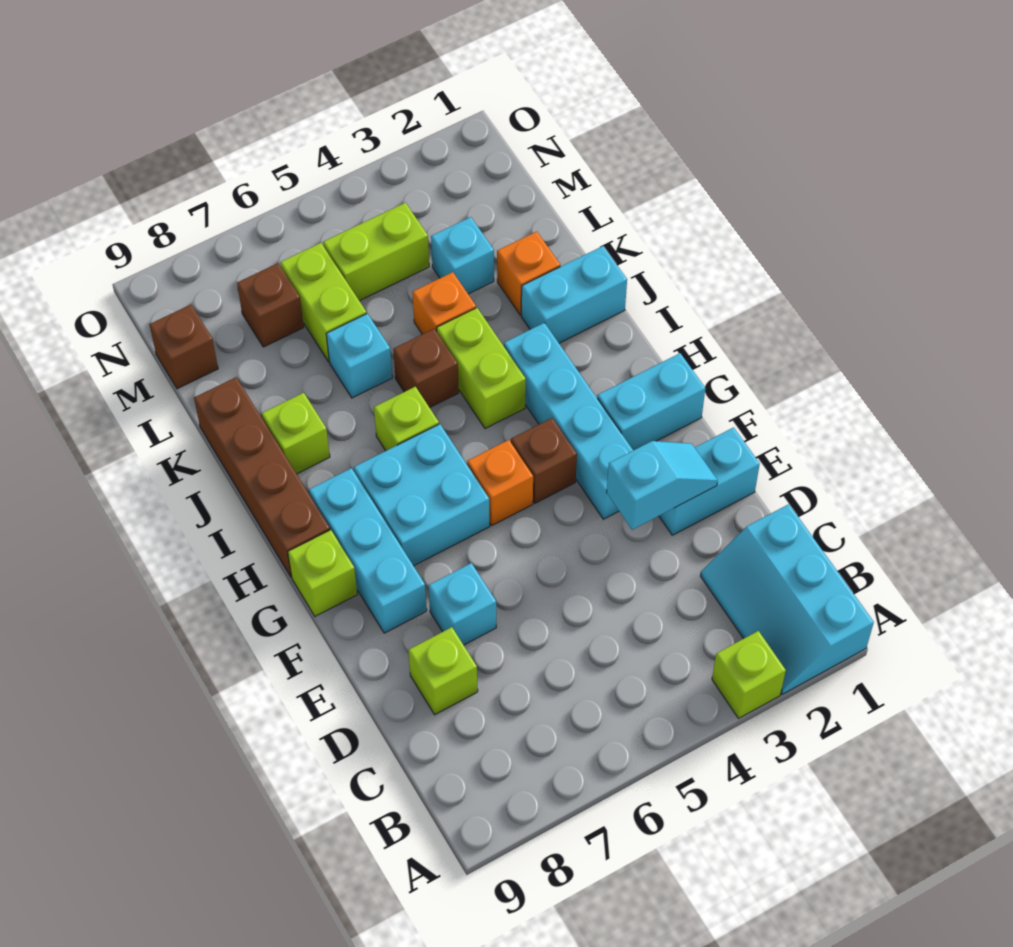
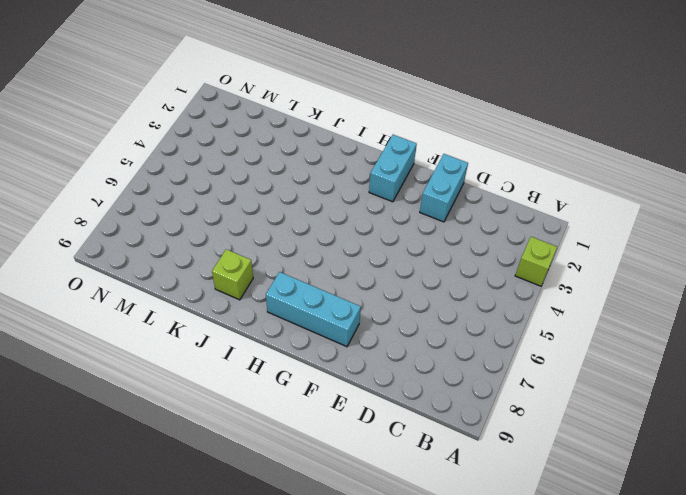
none -> cyan 2x3 slope [701,504,874,694]
none -> lime 1x1 brick [408,627,478,715]
none -> cyan 1x1 brick [429,563,496,645]

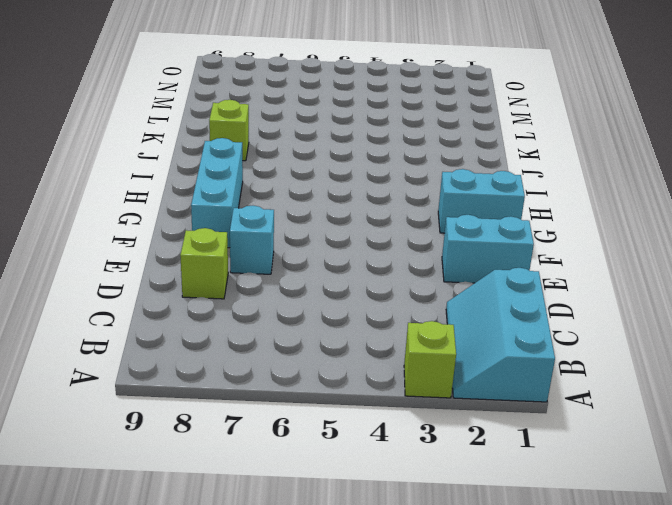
none -> cyan 1x4 brick [504,323,633,519]
none -> brown 1x1 brick [511,418,577,503]
none -> orange 1x1 brick [467,440,533,525]

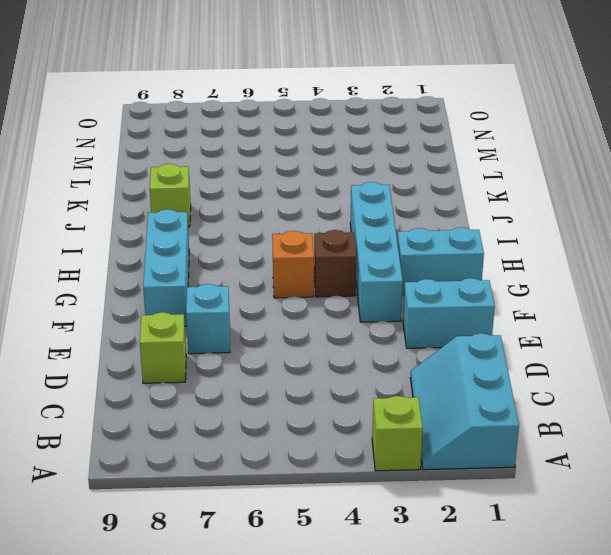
none -> cyan 2x2 brick [354,424,490,566]
none -> lime 1x1 brick [288,530,357,616]
none -> brown 1x4 brick [194,377,330,577]

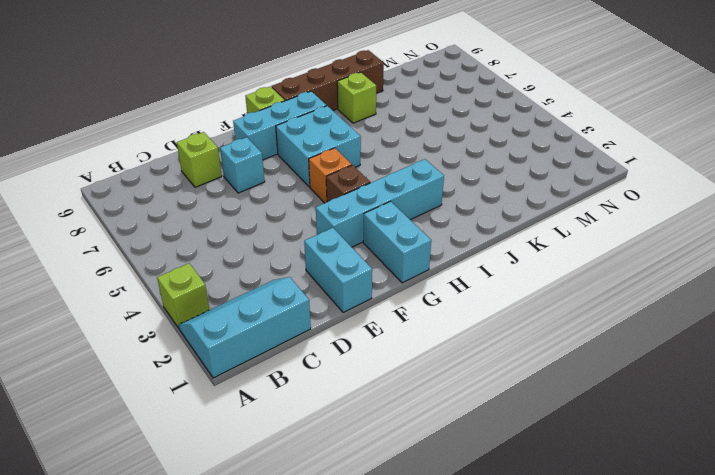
none -> lime 1x2 brick [437,308,526,429]
none -> lime 1x1 brick [374,387,439,451]
none -> cyan 1x2 brick [521,246,627,343]

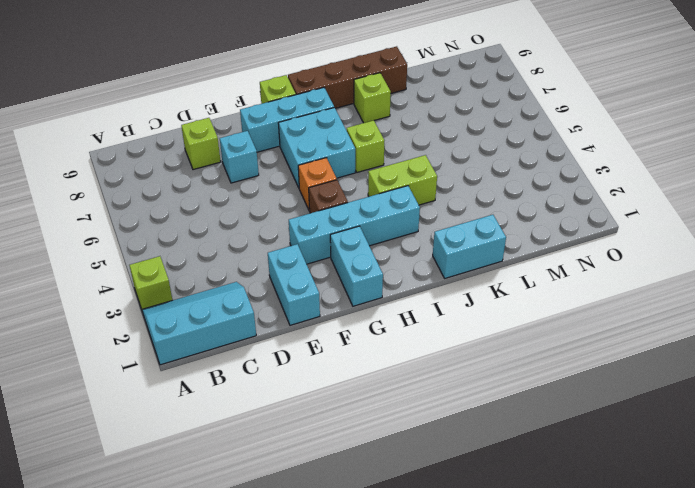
cyan 1x2 brick [433,215,506,278] -> cyan 1x2 brick turned to [521,246,627,343]
none -> brown 1x1 brick [393,329,459,408]
none -> orange 1x1 brick [497,231,560,315]
none -> orange 1x1 brick [413,272,476,334]

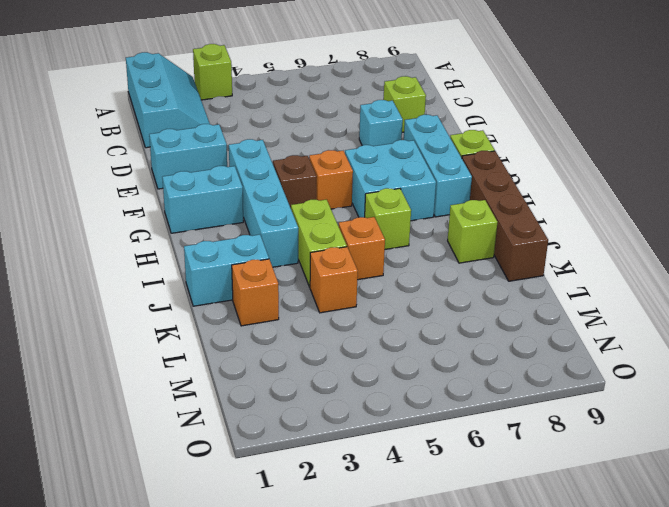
orange 1x1 brick [339,217,385,280] -> brown 1x1 brick [393,329,459,408]
none -> cyan 1x1 brick [326,314,392,398]
none -> cyan 1x1 brick [431,217,494,294]
none -> lime 1x2 brick [280,243,367,362]

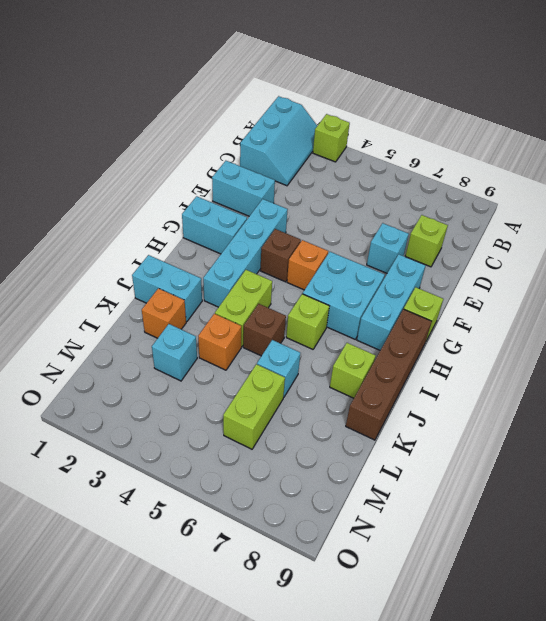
none -> lime 1x2 brick [323,203,429,301]
none -> brown 1x1 brick [237,263,304,347]
none -> brown 1x1 brick [149,305,218,389]

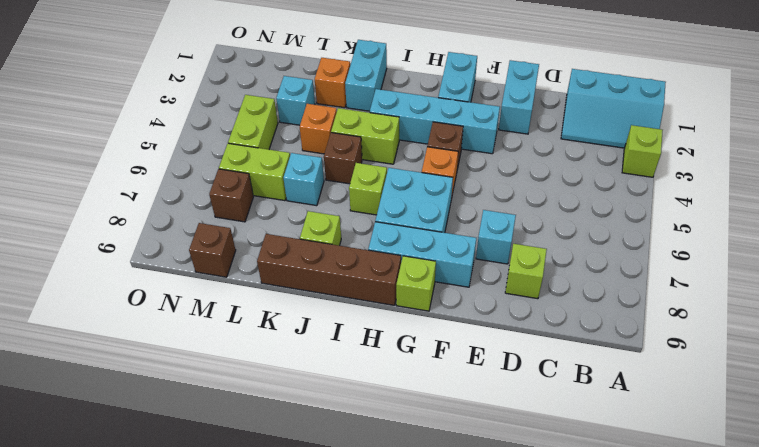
none -> cyan 1x2 slope [607,441,718,530]

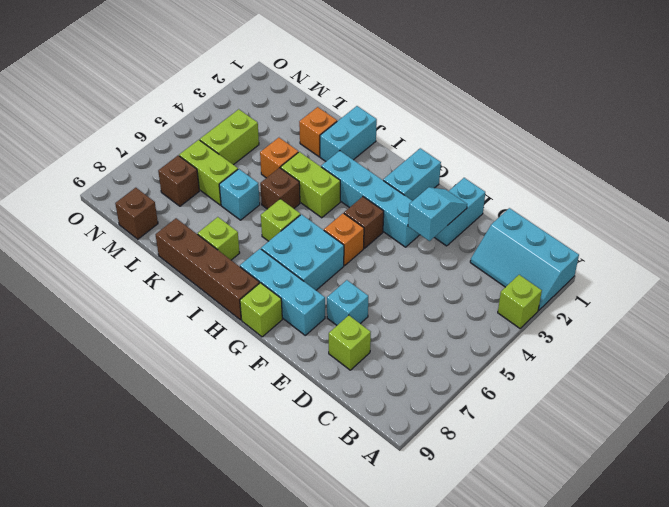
none -> cyan 1x1 brick [431,217,494,294]

